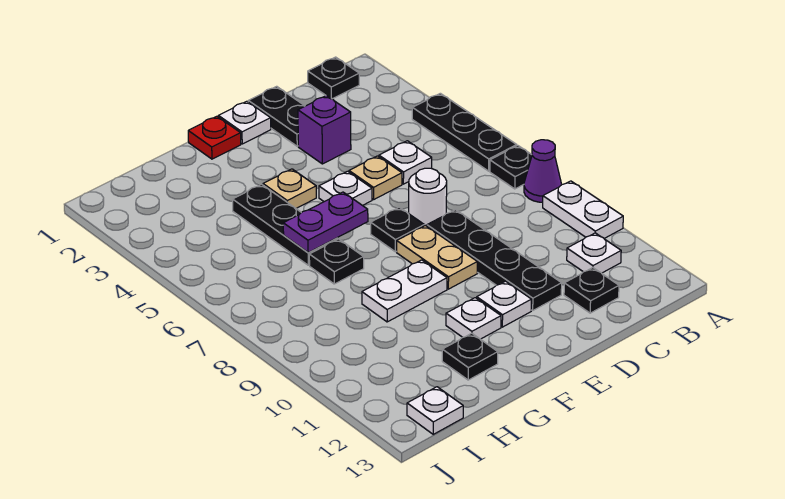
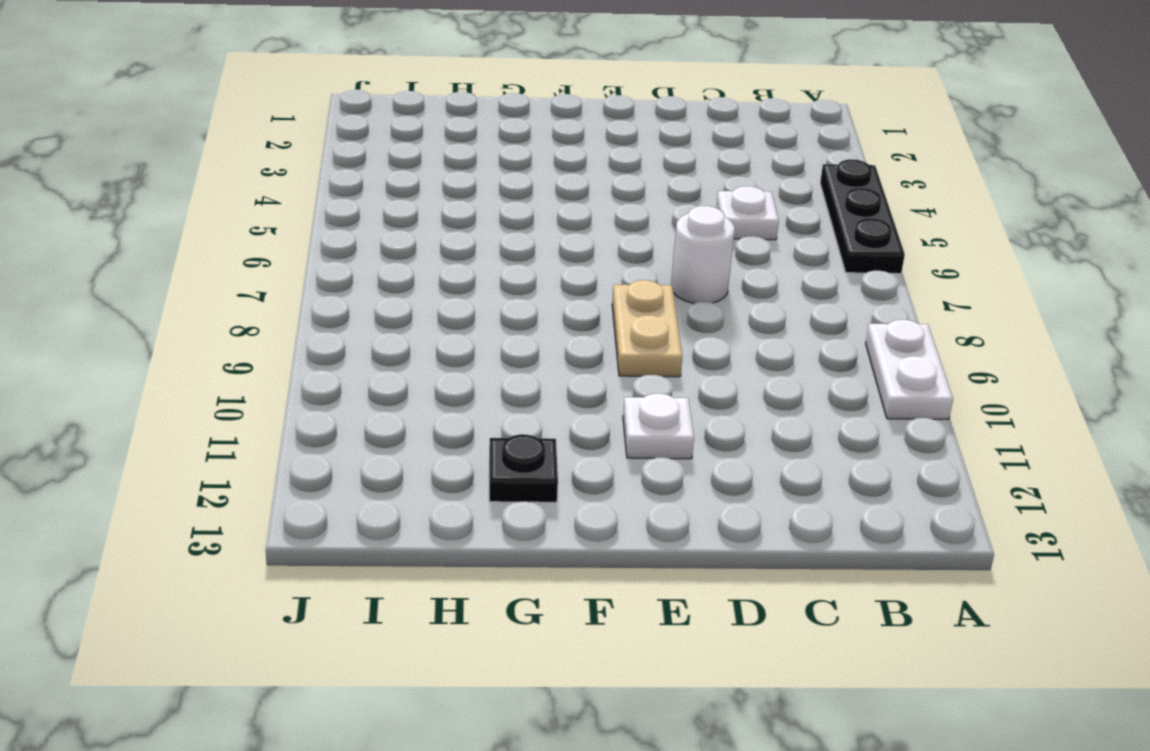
none -> black 1x1 plate [490,146,532,189]
none -> purple 1x1 cone [524,140,561,202]
none -> black 1x1 plate [308,57,359,99]

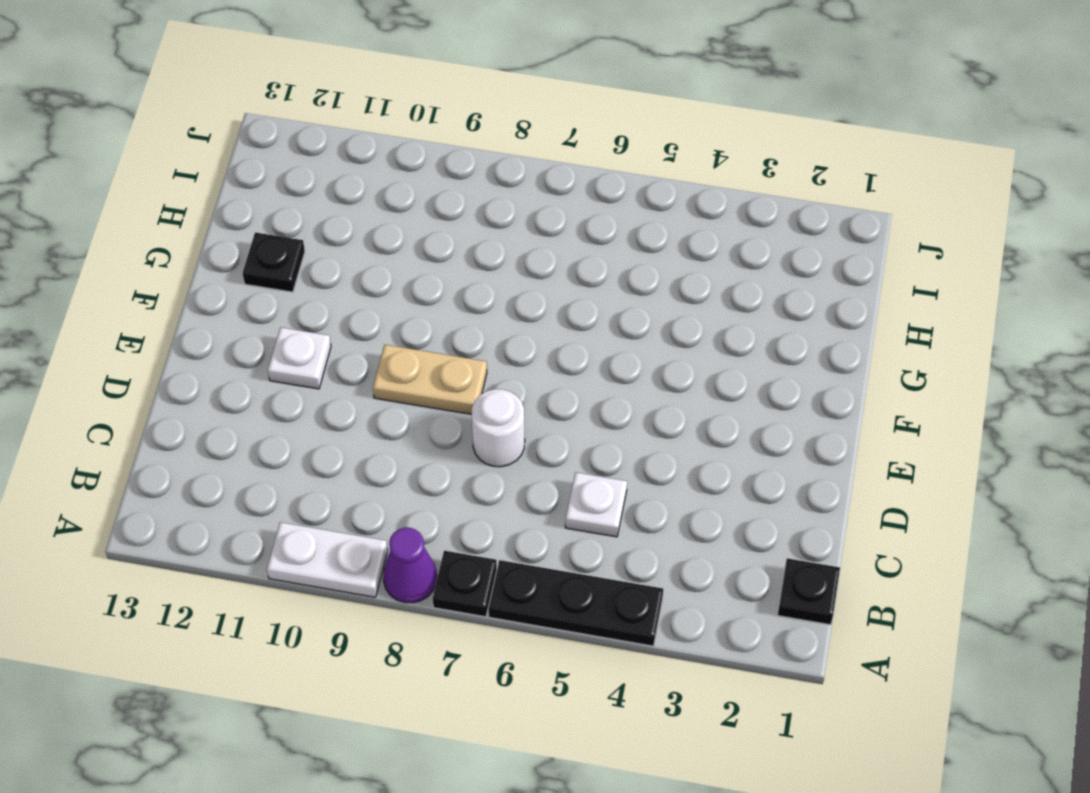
none -> white 1x1 plate [567,233,621,273]
none -> black 1x1 plate [564,268,619,313]
none -> black 1x2 plate [248,86,304,146]

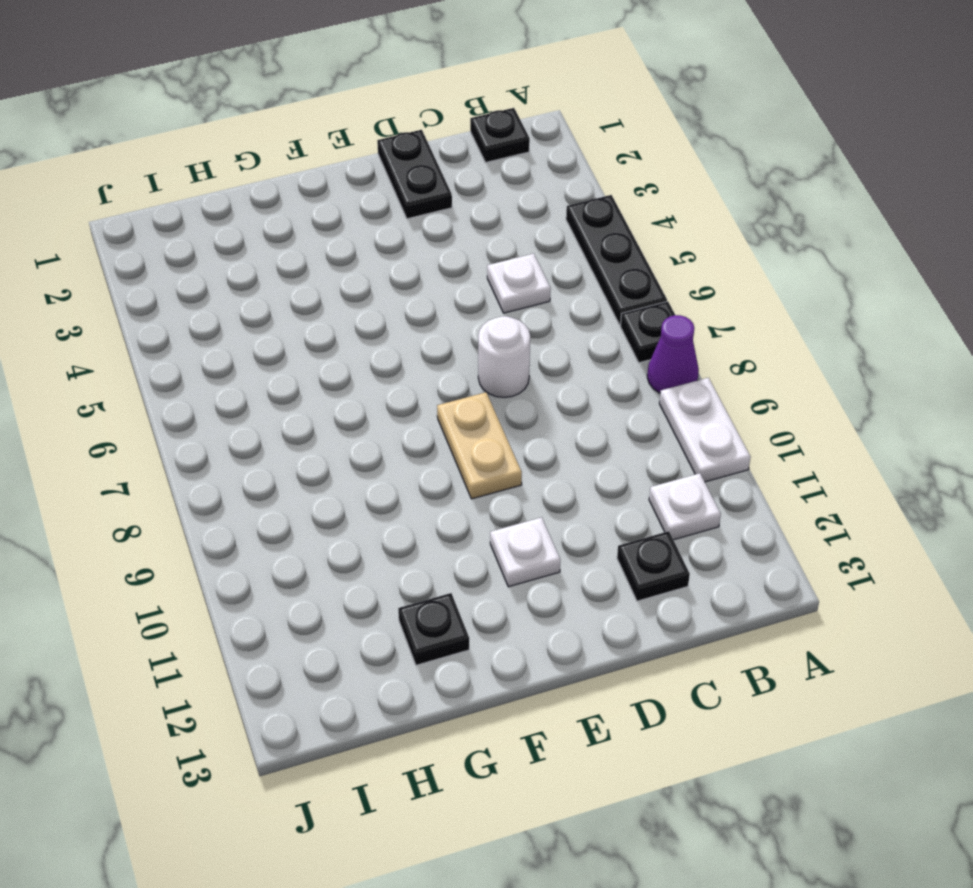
none -> purple 1x1 brick [298,96,351,164]
none -> tan 1x1 plate [349,156,402,200]
none -> black 1x4 plate [427,210,562,310]

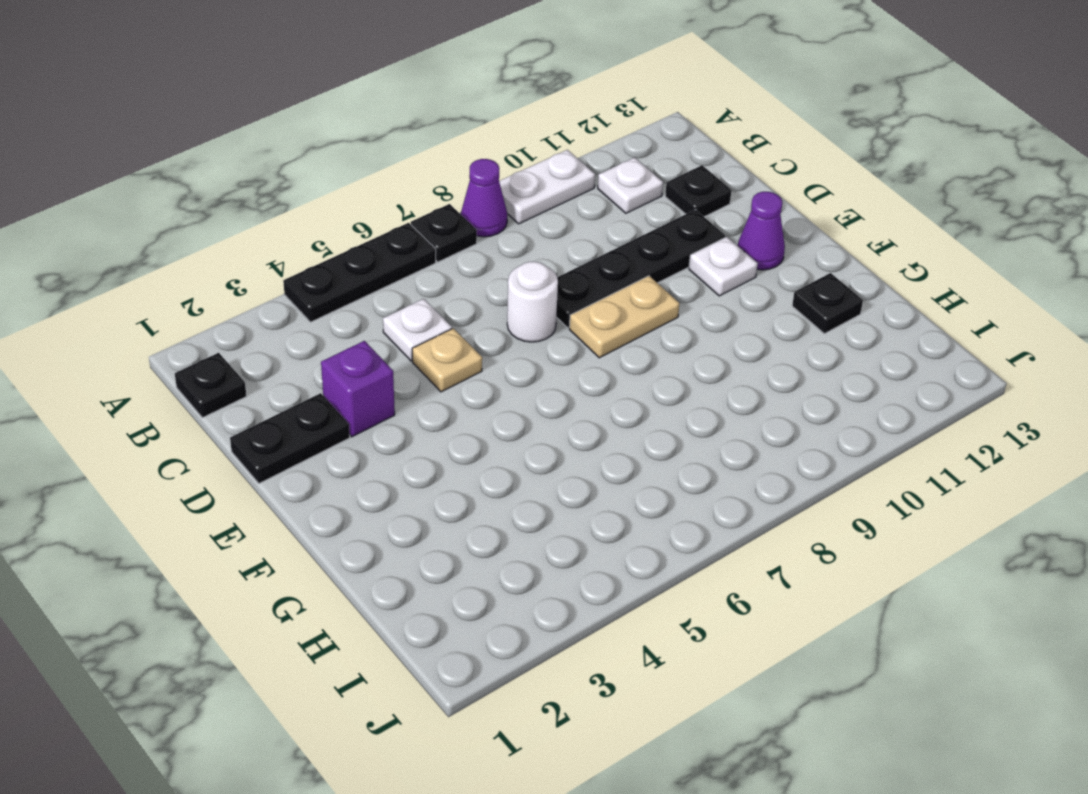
purple 1x1 cone [738,192,785,270] -> none
none -> white 1x1 plate [218,101,271,144]
none -> white 1x1 plate [319,171,372,206]
none -> black 1x1 plate [371,207,424,252]

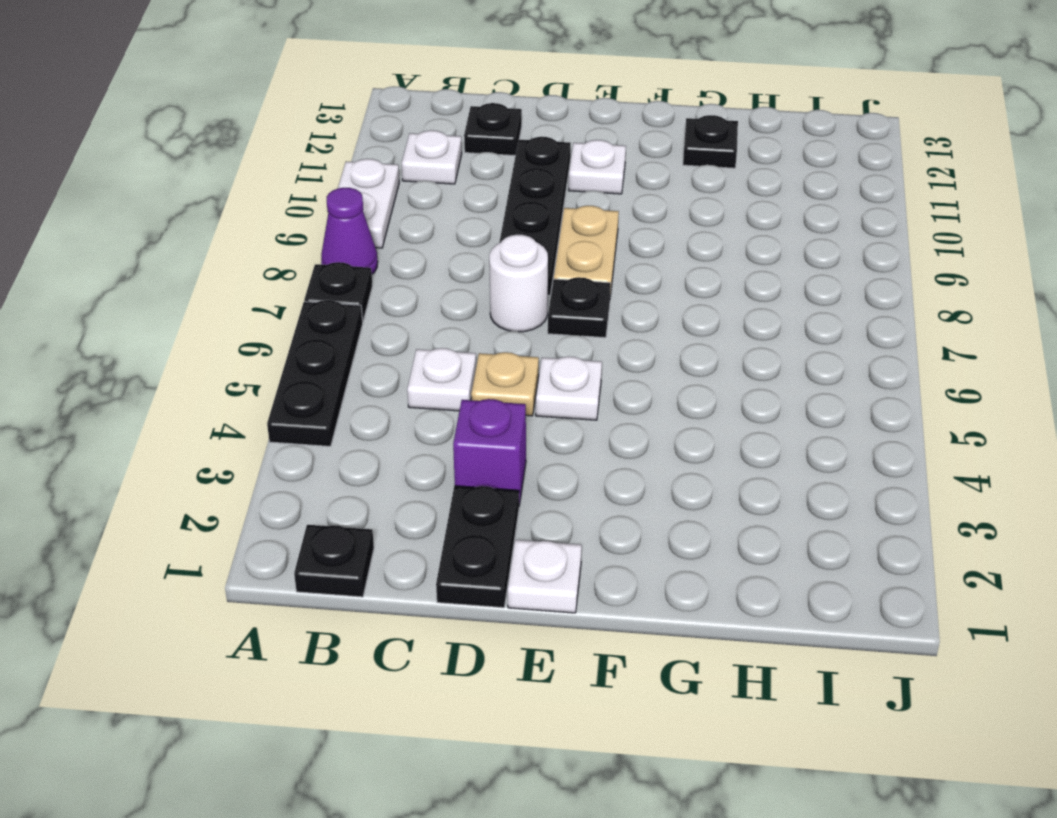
none -> red 1x1 plate [188,116,241,159]
none -> tan 1x1 plate [263,169,316,208]
none -> white 1x2 plate [362,260,447,322]

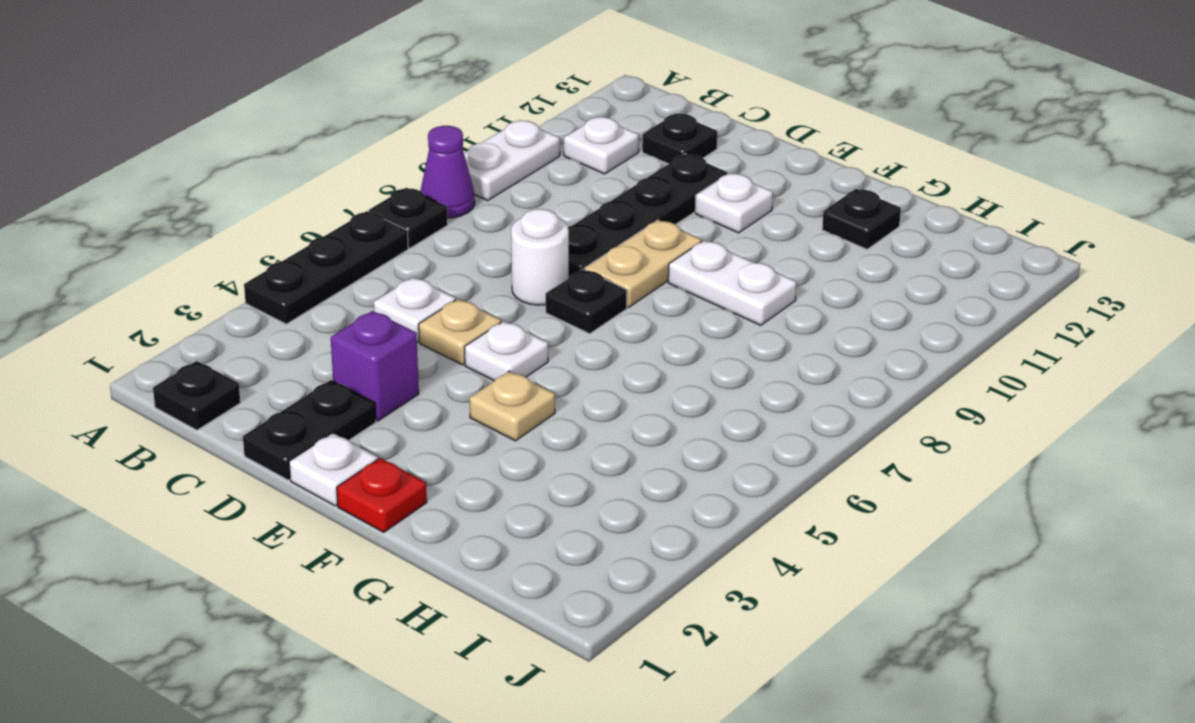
none -> white 1x1 plate [446,298,501,339]
none -> black 1x3 plate [233,184,337,265]
none -> black 1x1 plate [309,239,364,284]

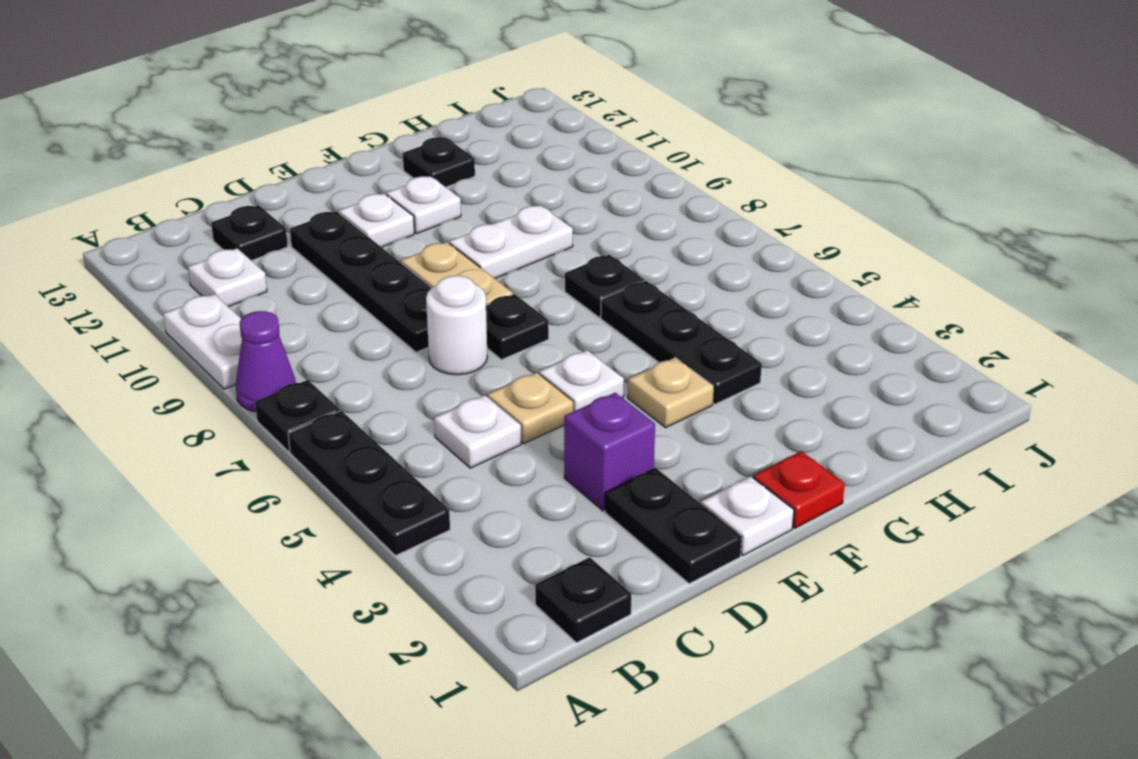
none -> white 1x1 plate [407,387,463,434]
none -> purple 1x2 plate [283,192,368,253]

